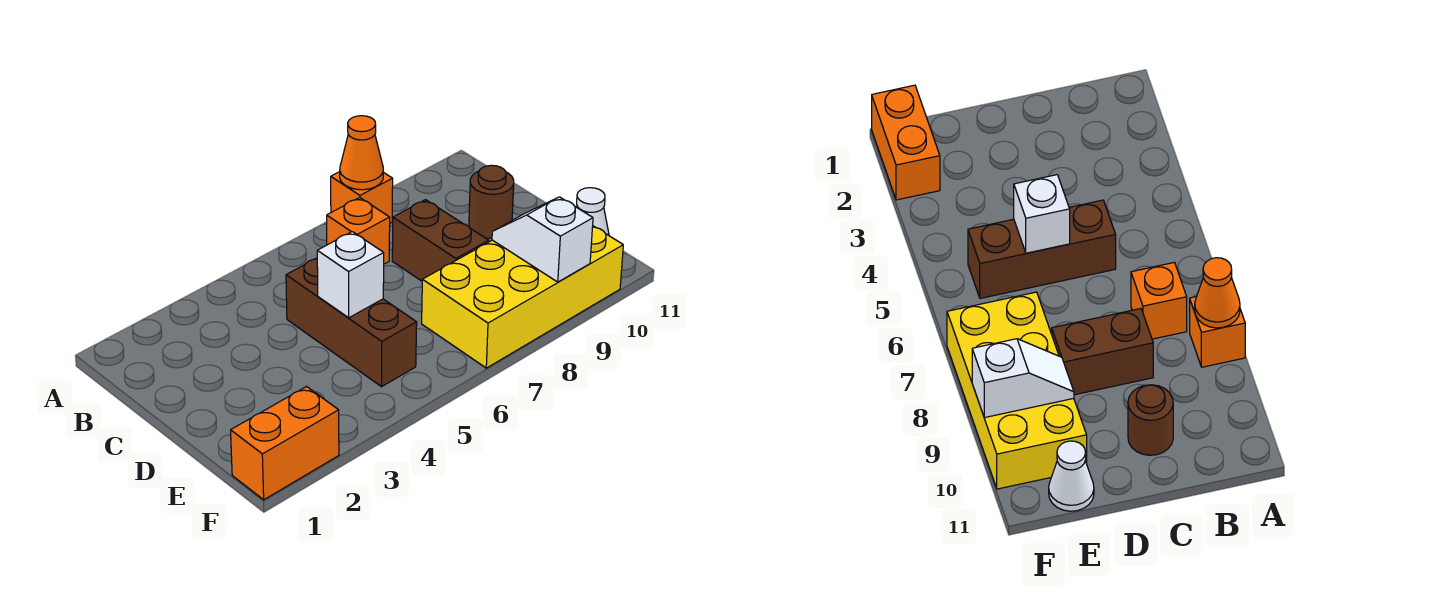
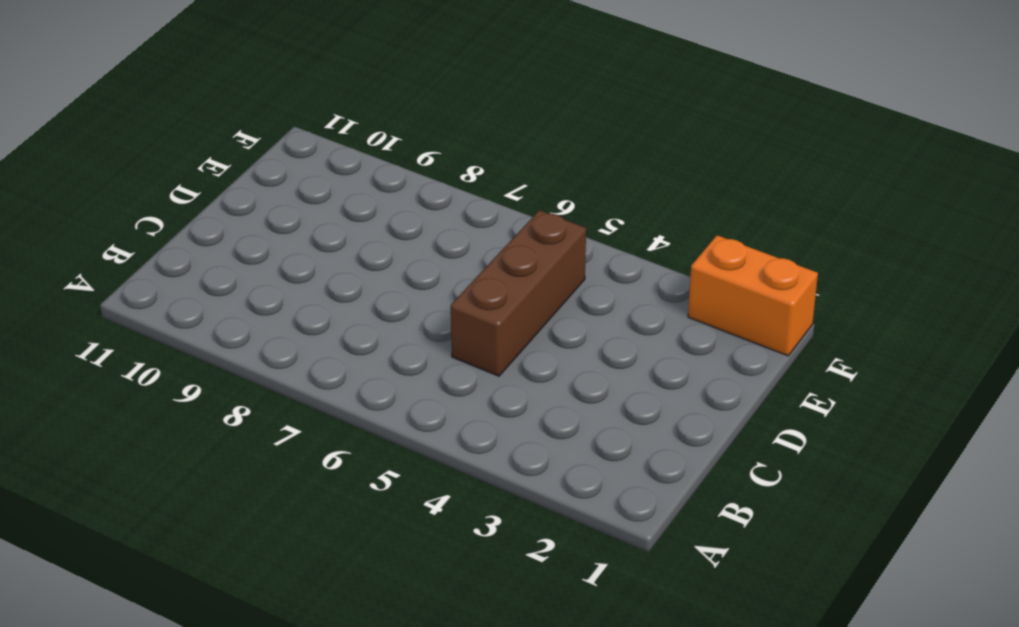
none -> orange 1x1 brick [331,172,393,223]
none -> orange 1x1 brick [327,198,390,264]

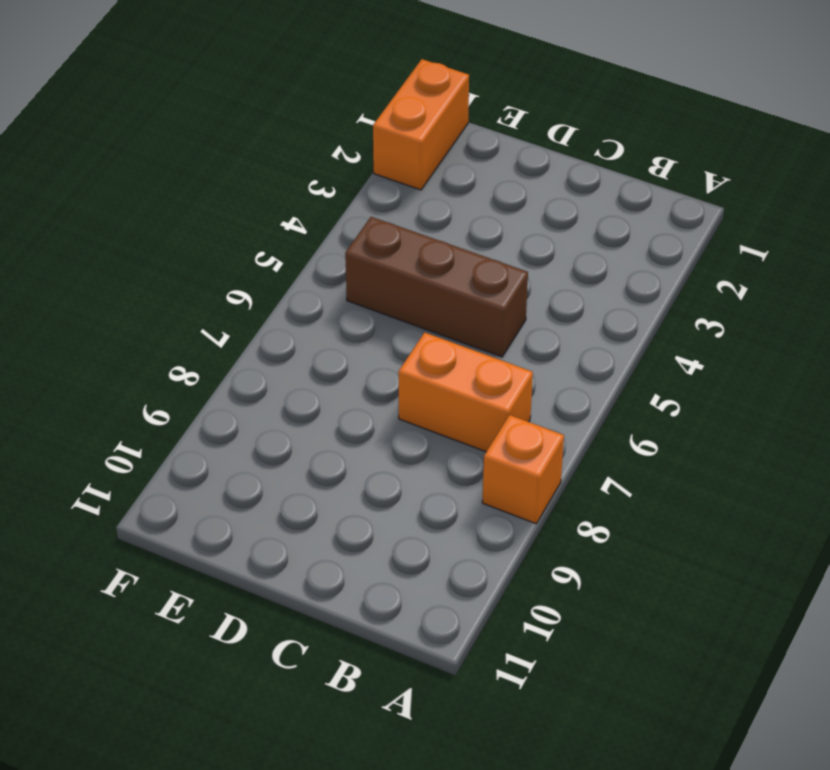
orange 1x2 brick [398,332,533,452] -> orange 1x1 brick [327,198,390,264]
none -> brown 1x2 brick [392,200,489,281]
none -> brown 1x1 round brick [469,165,514,238]

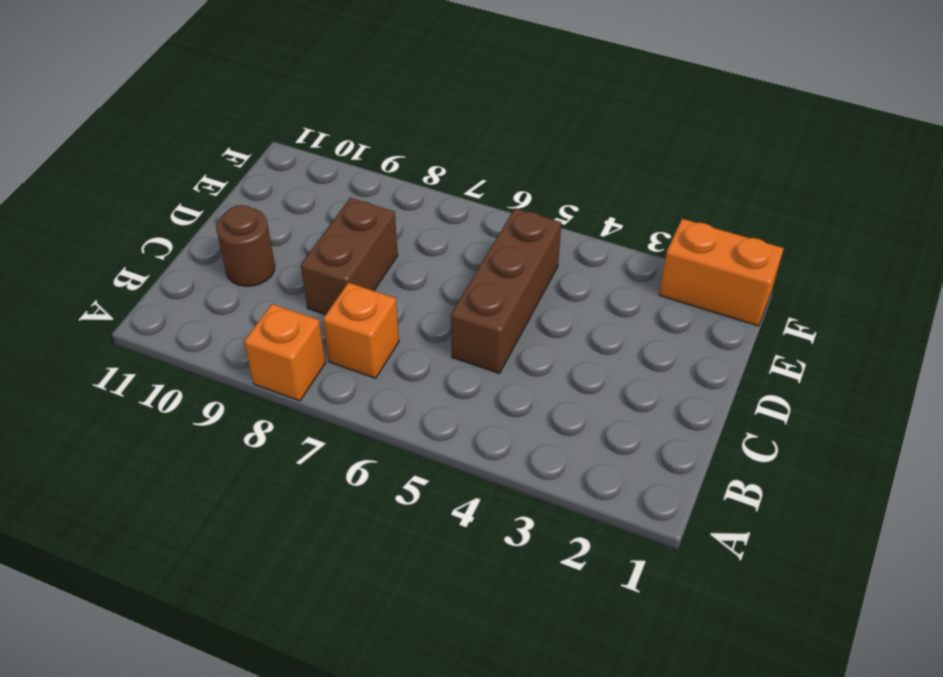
none -> yellow 2x4 brick [422,226,623,368]
none -> white 1x1 cone [577,188,609,235]

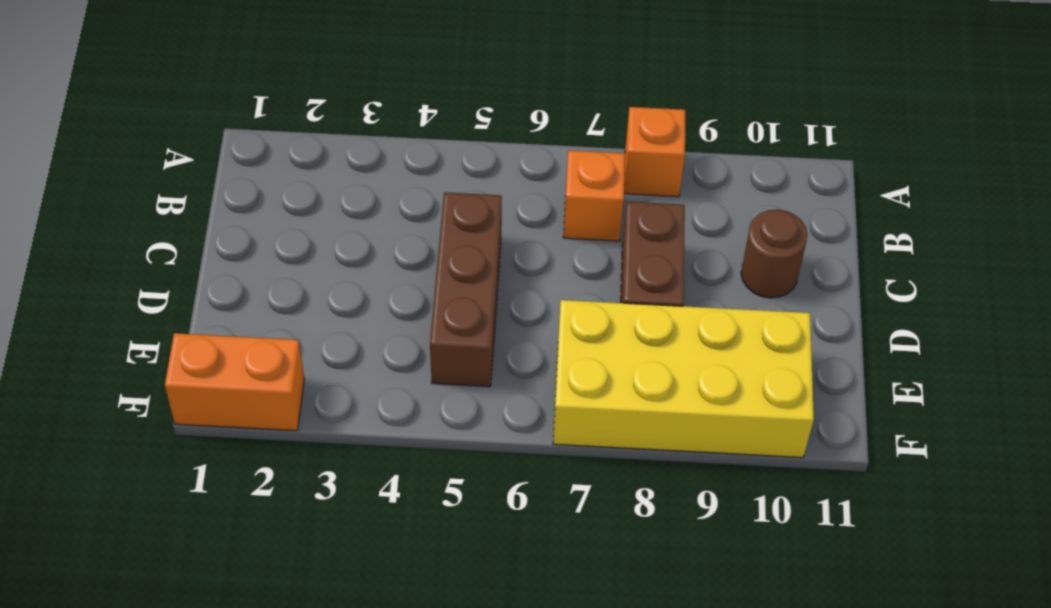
none -> white 1x1 cone [577,188,609,235]
none -> orange 1x1 cone [340,116,383,190]

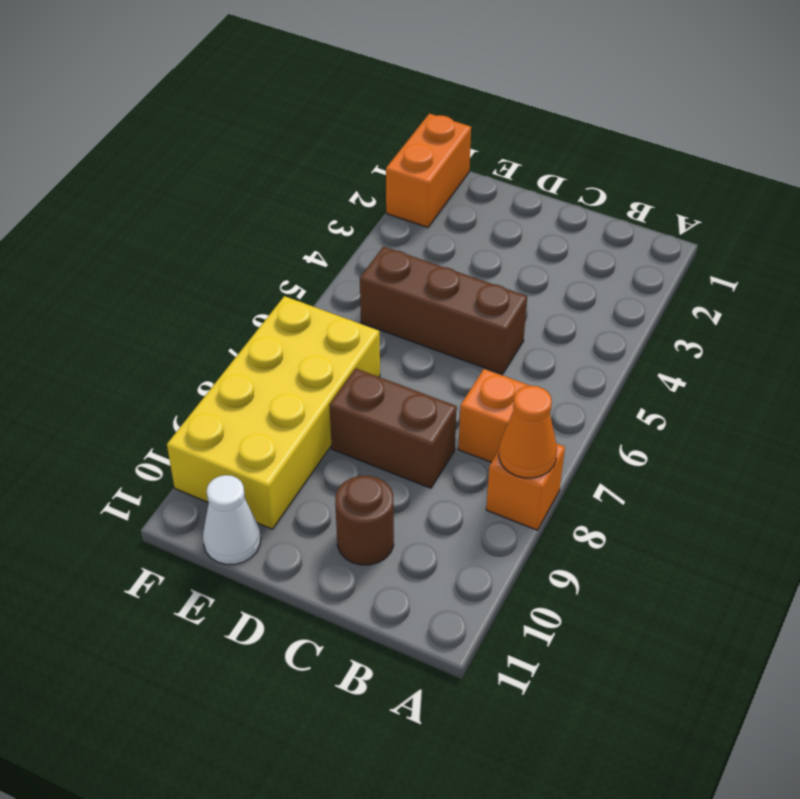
none -> white 1x1 brick [317,232,384,318]
none -> white 1x2 slope [492,197,593,282]

